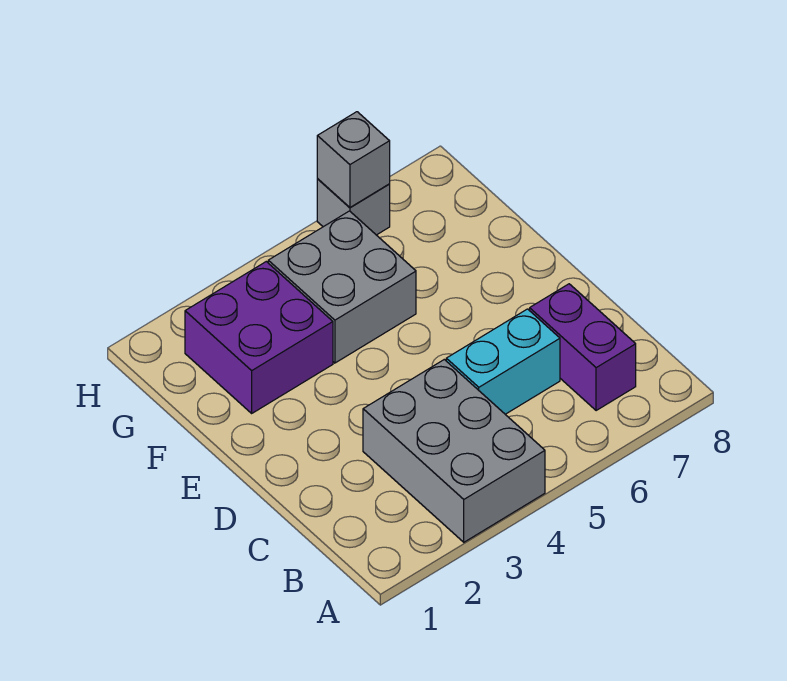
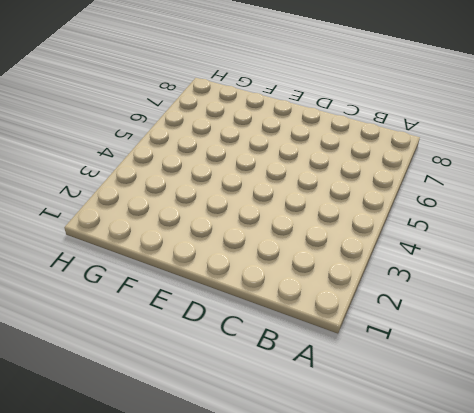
none -> grey 2x3 brick [363,360,545,542]
none -> purple 1x2 brick [530,284,636,411]

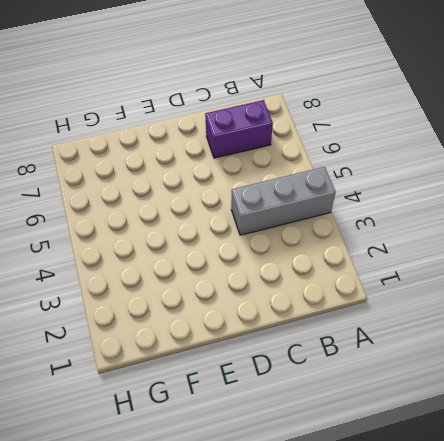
grey 1x3 brick [231,167,336,235] -> grey 2x3 brick [363,360,545,542]
none -> cyan 1x2 brick [446,309,560,414]
none -> purple 2x2 brick [185,262,333,413]

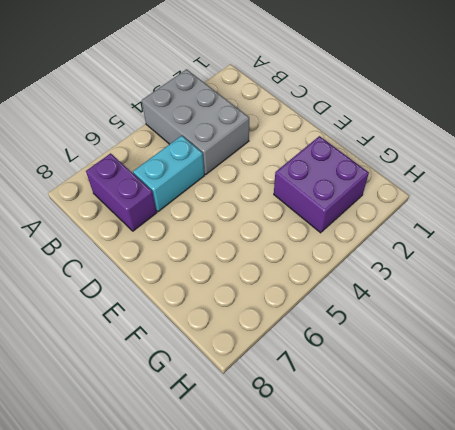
none -> grey 2x2 brick [268,211,416,363]
none -> grey 1x1 brick [317,179,390,235]

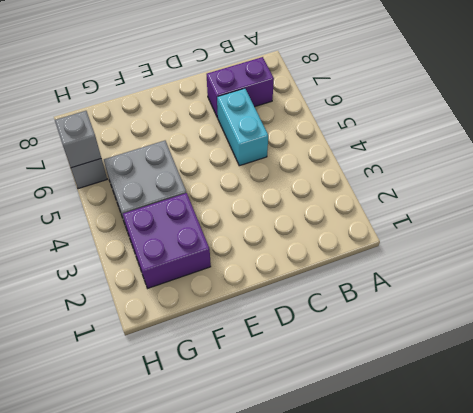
none -> grey 2x3 brick [363,360,545,542]

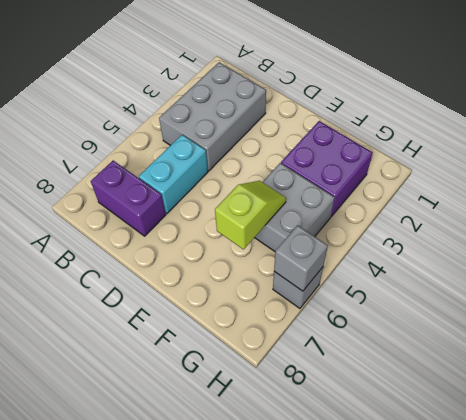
grey 2x3 brick [159,62,266,171] -> grey 2x3 brick turned to [363,360,545,542]
lime 1x2 slope [215,181,286,249] -> none

